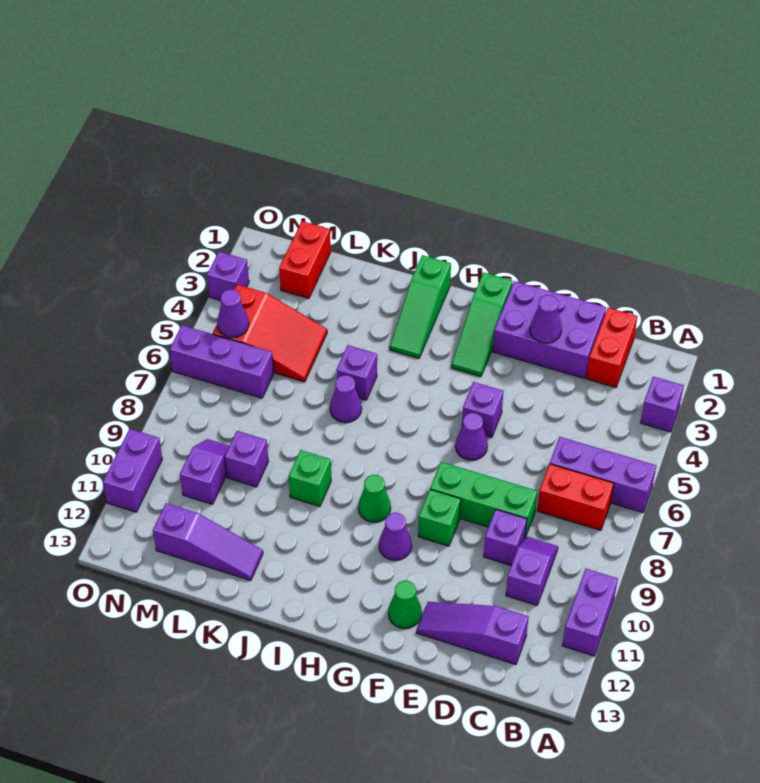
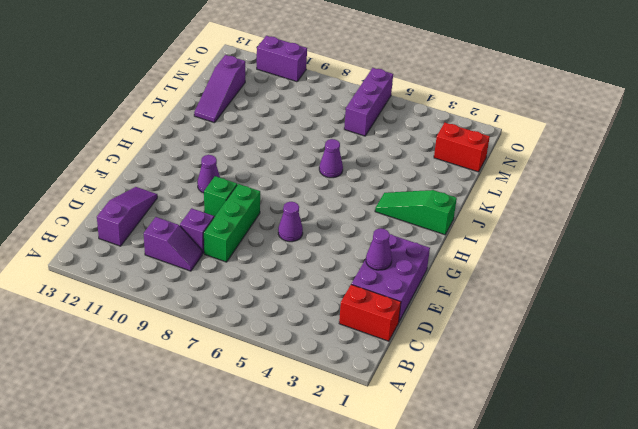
none -> purple 1x1 brick [641,377,684,432]
none -> purple 1x3 brick [550,437,656,513]
none -> purple 1x2 brick [562,569,618,656]
none -> red 1x2 brick [537,464,614,530]

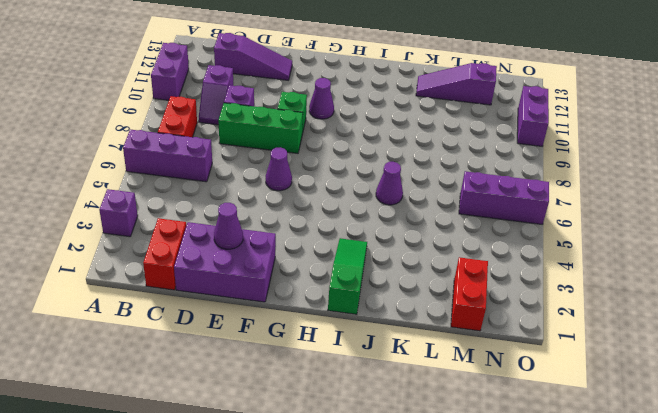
red 1x2 brick [158,96,197,137] -> red 1x2 brick turned to [537,464,614,530]
none -> purple 1x1 brick [462,382,503,438]
none -> green 1x1 cone [388,581,422,629]
none -> green 1x3 slope [452,272,513,377]
none -> green 1x1 cone [358,475,391,522]

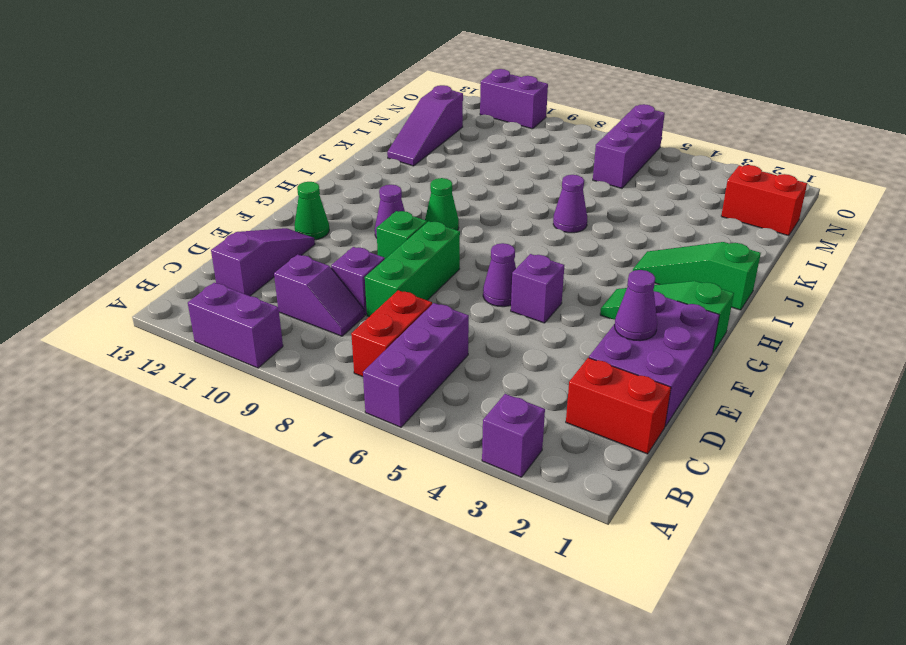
none -> purple 1x1 brick [336,345,377,400]
none -> green 1x1 brick [289,450,331,506]
none -> red 2x3 slope [213,285,327,382]
none -> purple 1x1 brick [225,431,268,487]

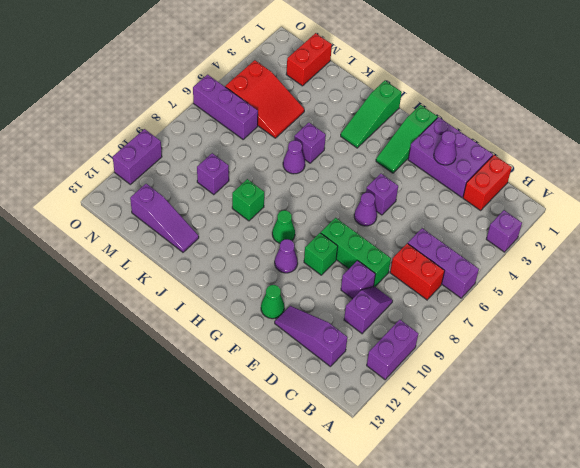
none -> purple 1x2 slope [180,439,229,504]
none -> purple 1x1 brick [207,252,249,301]
none -> purple 1x1 cone [217,289,249,338]

